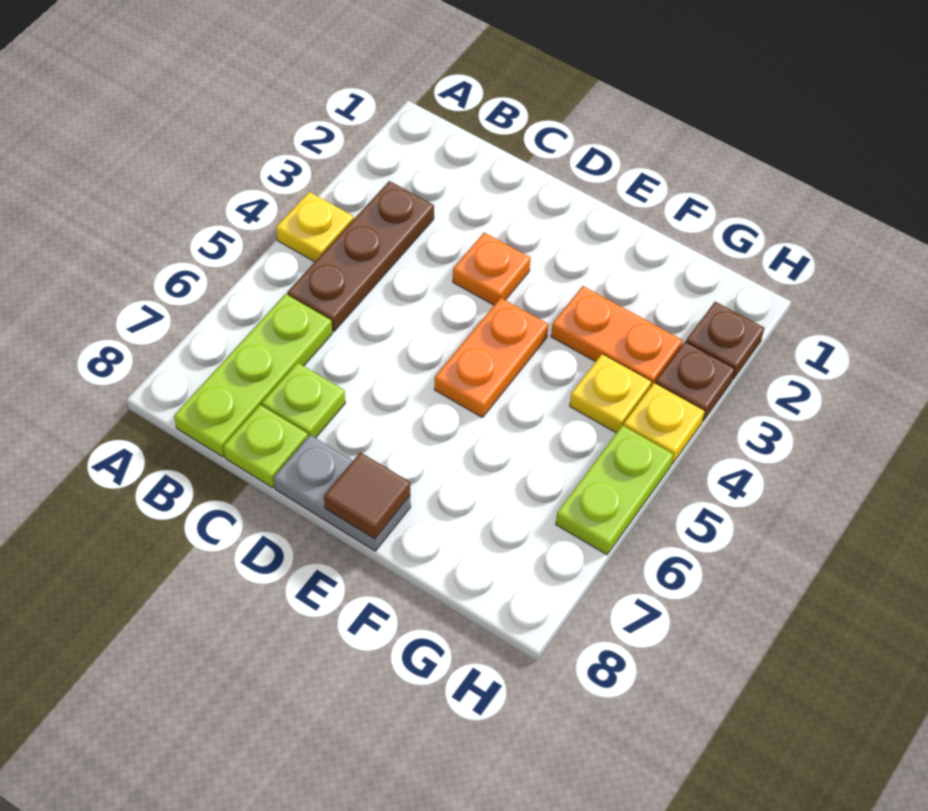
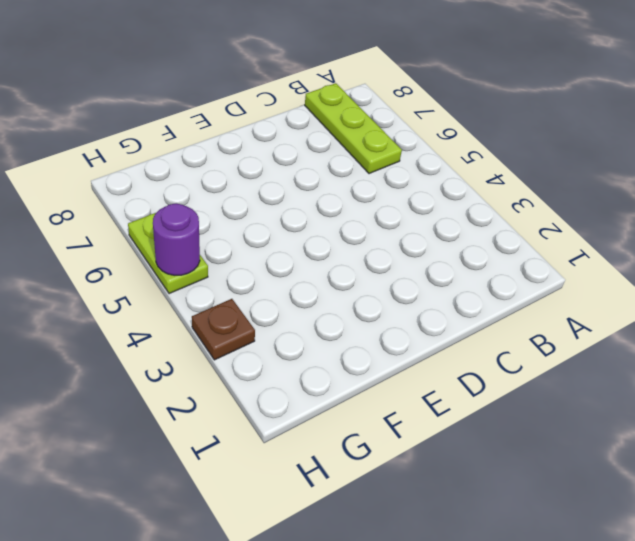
purple 1x1 round brick [153,203,200,275] -> none
none -> yellow 1x1 plate [276,192,354,262]
none -> brown 1x3 plate [287,181,434,332]
none -> lime 1x1 plate [262,363,345,438]

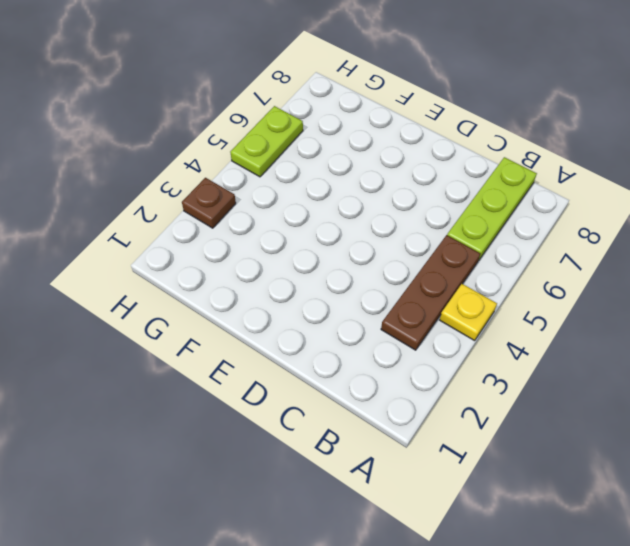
none -> lime 1x1 plate [262,363,345,438]
none -> lime 1x1 plate [223,405,308,488]
none -> orange 1x1 plate [453,233,531,305]

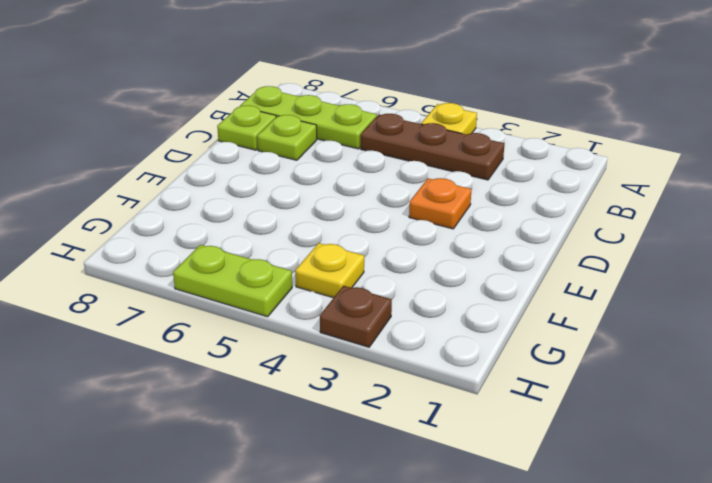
none -> grey 1x2 plate [274,435,411,551]
none -> orange 1x2 plate [434,298,548,418]
none -> orange 1x2 plate [551,286,682,386]

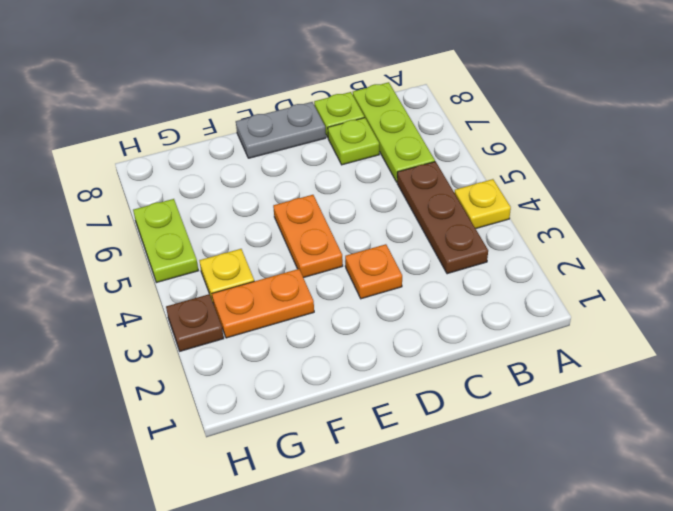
none -> brown 1x1 plate [686,302,764,379]
none -> yellow 1x1 plate [623,383,705,464]
none -> brown 1x1 tile [324,452,410,539]

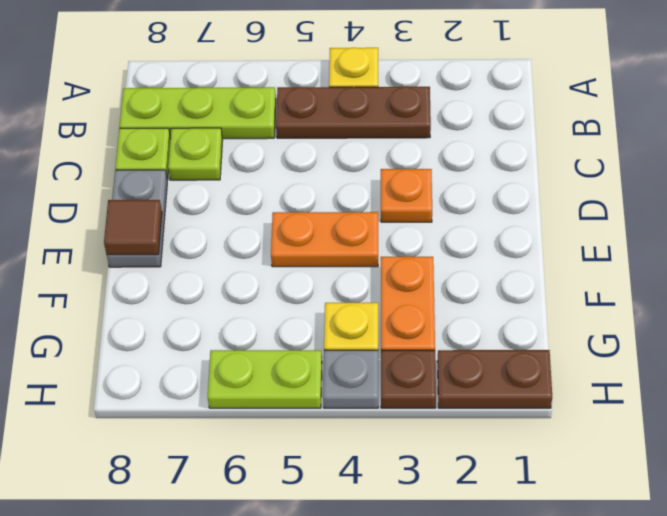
brown 1x2 plate [437,350,552,408] -> brown 1x1 plate [686,302,764,379]
grey 1x1 plate [323,350,378,408] -> yellow 1x1 plate [623,383,705,464]

